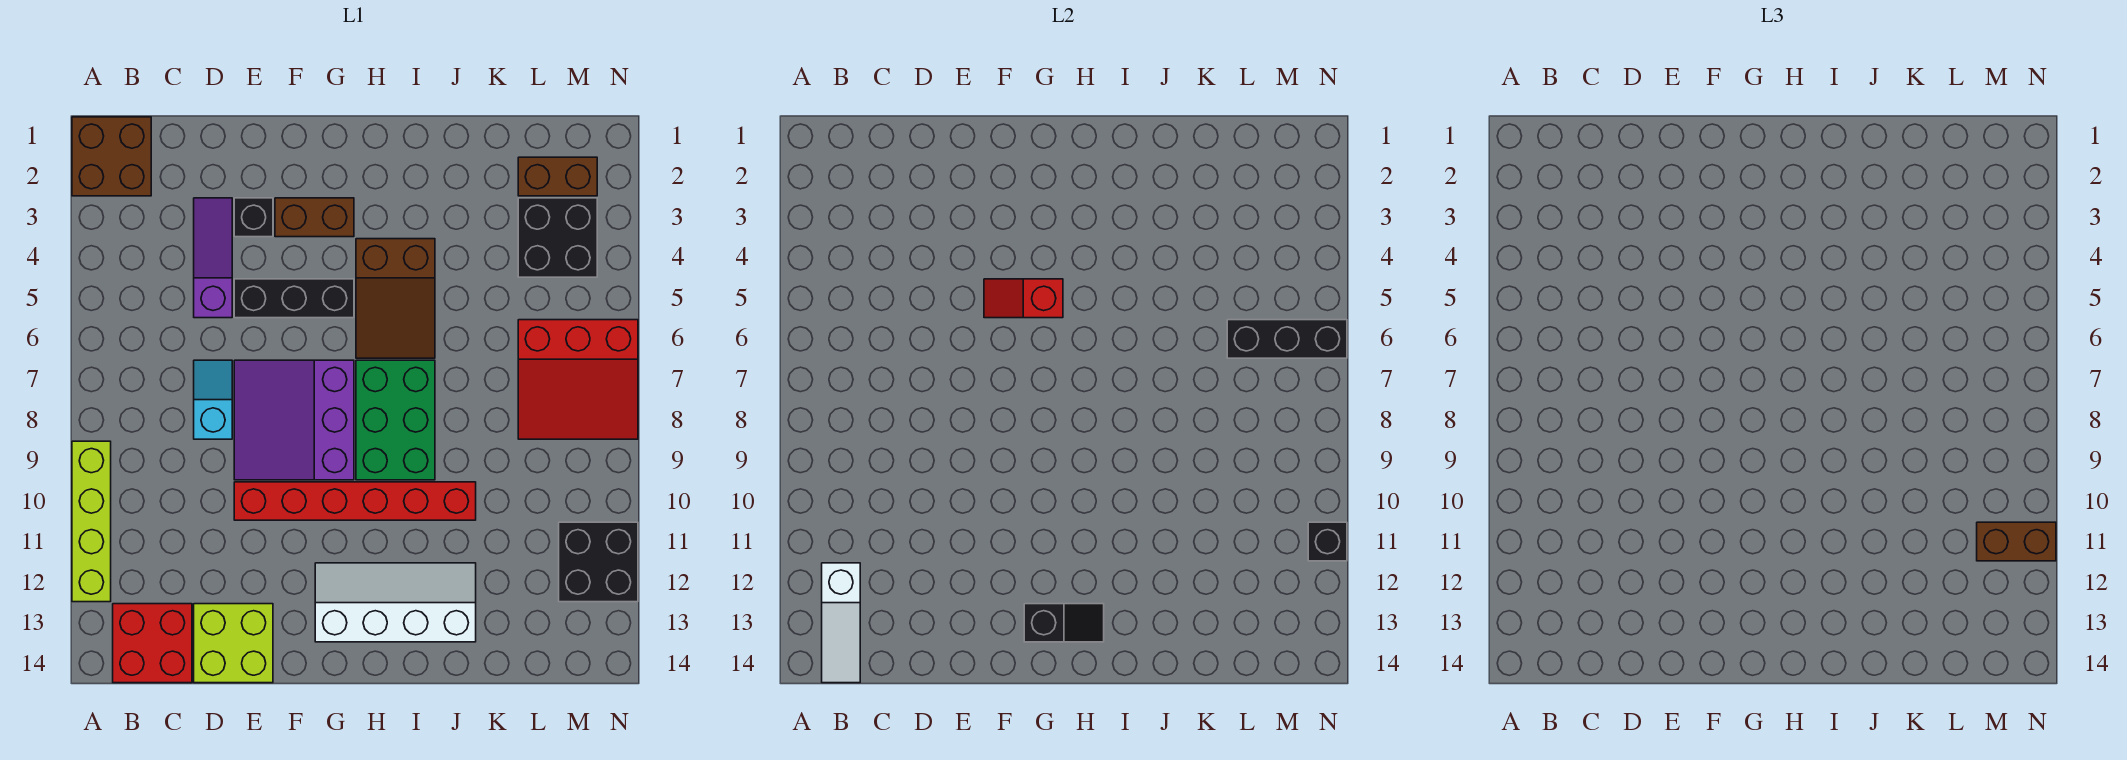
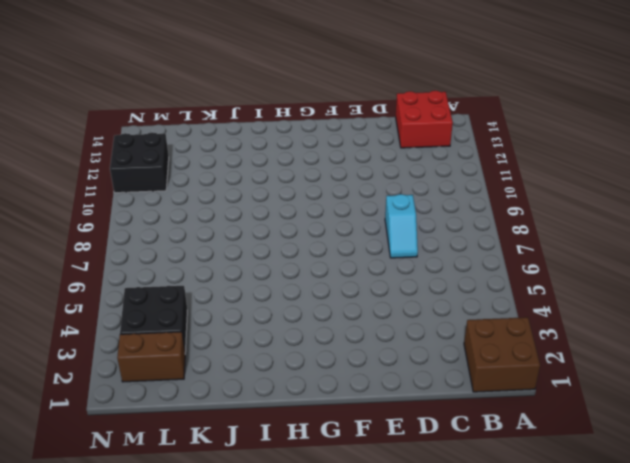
none -> lime 1x4 brick [72,441,111,602]
none -> purple 1x3 slope [194,198,232,318]
none -> lime 2x2 brick [194,604,273,683]

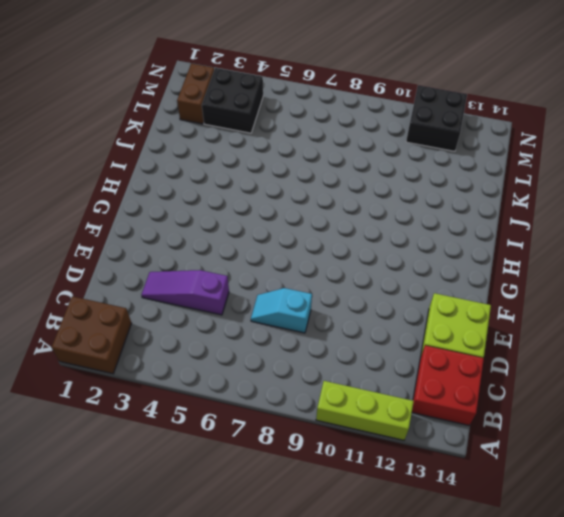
lime 1x3 brick [316,381,414,440] -> lime 1x4 brick [72,441,111,602]
none -> black 1x1 brick [234,198,273,237]
none -> black 1x3 brick [234,279,354,318]
none -> purple 3x3 slope [234,360,354,480]

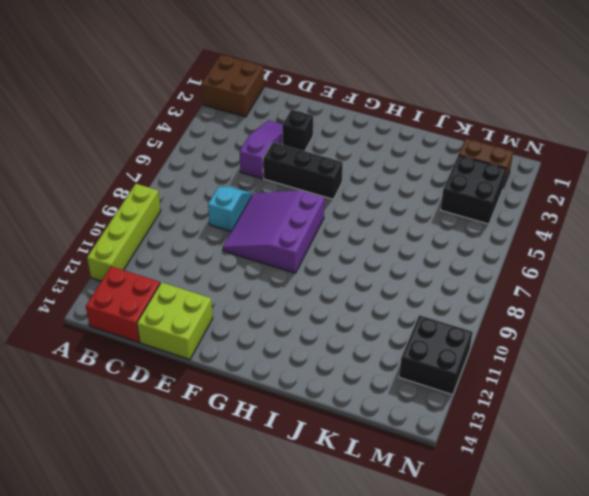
none -> red 1x6 brick [234,482,476,520]
none -> brown 1x2 brick [275,198,354,237]
none -> white 2x4 slope [315,563,476,642]

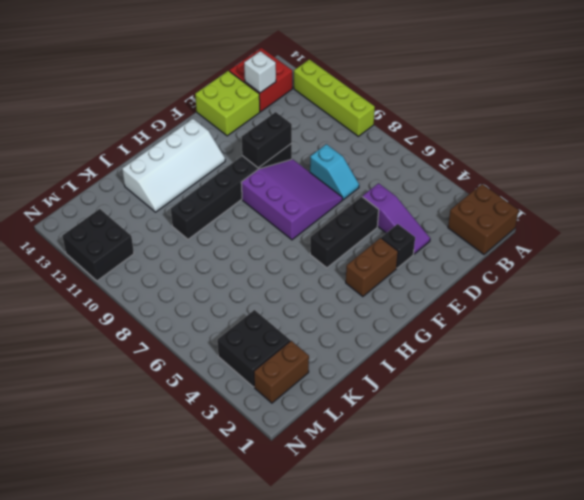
white 1x1 brick [244,51,276,93] -> none
black 1x6 brick [171,144,292,239] -> red 1x6 brick [234,482,476,520]
black 1x2 brick [242,112,292,168] -> none
none -> brown 2x3 slope [356,239,435,358]
none -> green 2x3 brick [356,360,435,480]
none -> red 3x3 slope [518,320,638,439]

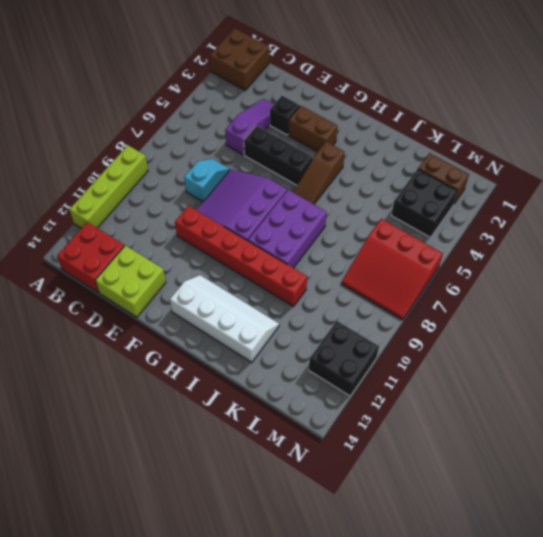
brown 1x3 slope [293,142,345,204] -> brown 2x3 slope [356,239,435,358]
purple 2x3 brick [248,190,327,268] -> green 2x3 brick [356,360,435,480]
none -> white 1x3 slope [822,563,860,683]
none -> red 1x2 slope [984,279,1063,318]
none -> black 1x2 slope [1024,604,1104,642]

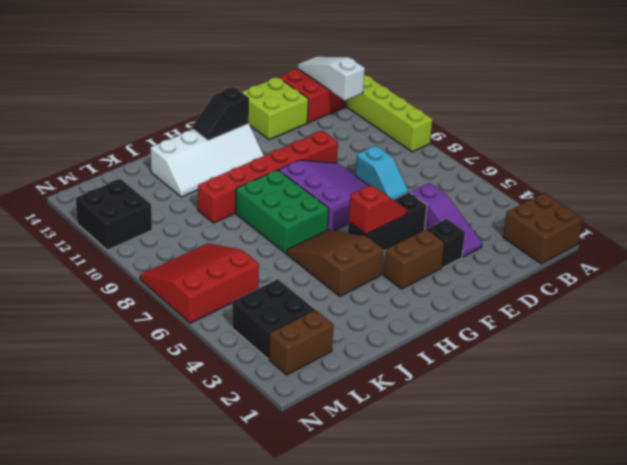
none -> black 1x3 brick [1227,320,1347,358]
none -> black 1x1 brick [1308,522,1347,561]
none -> brown 1x2 brick [1977,522,2056,561]

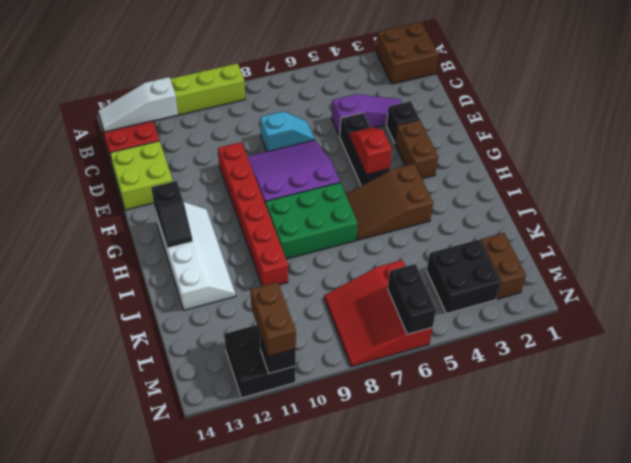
black 1x2 brick [388,264,436,334] -> black 1x3 brick [1227,320,1347,358]

